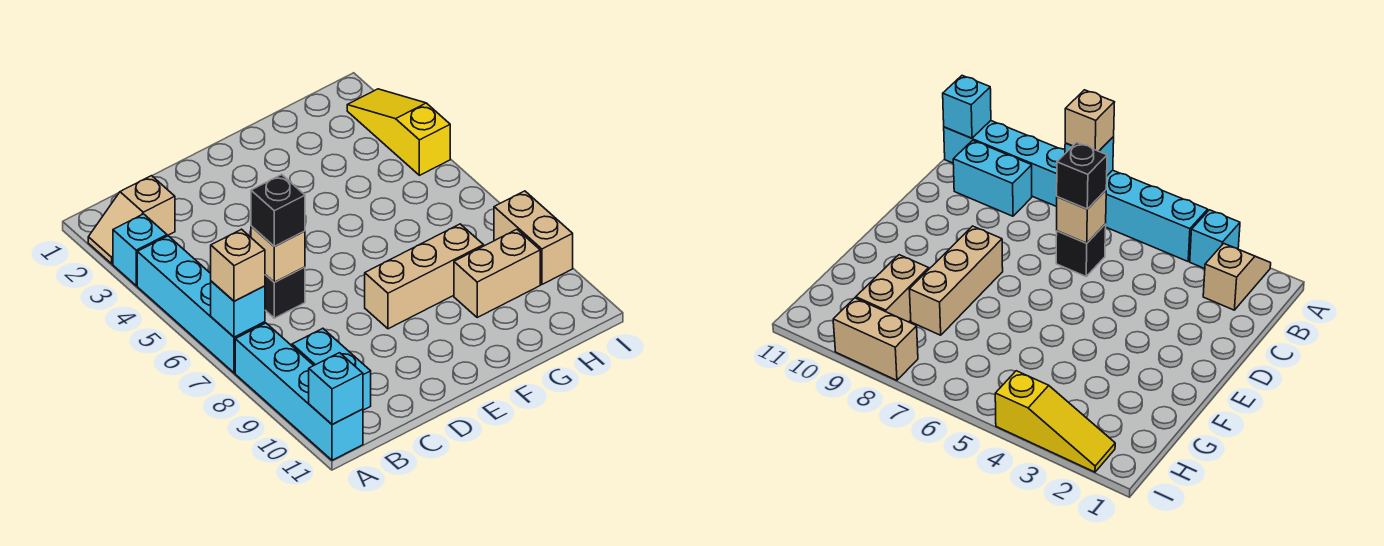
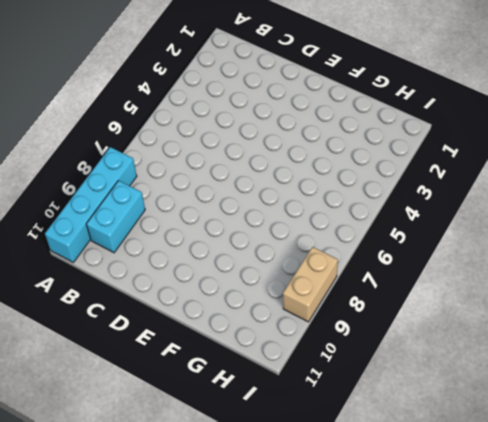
none -> tan 1x2 slope [88,176,175,264]
none -> cyan 1x1 brick [113,214,167,286]
none -> cyan 1x4 brick [137,236,265,373]

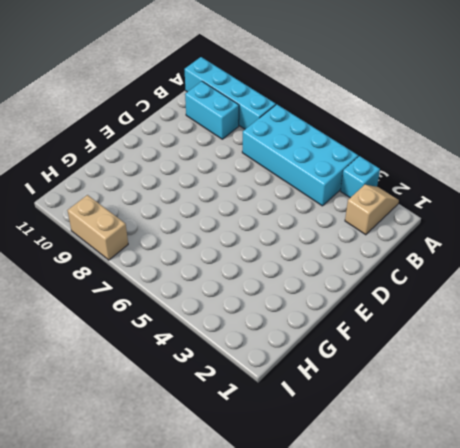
cyan 2x4 brick [242,104,358,206] -> cyan 1x4 brick [137,236,265,373]
none -> black 1x1 brick [265,267,305,318]
none -> tan 1x3 brick [365,224,484,329]
none -> tan 1x2 brick [454,229,540,317]

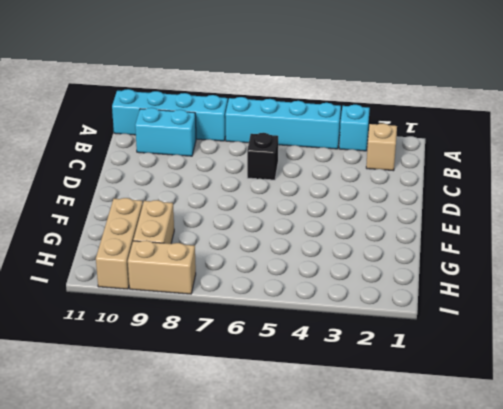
tan 1x3 brick [96,198,143,289] -> tan 1x3 brick moved to [365,224,484,329]
none -> yellow 1x3 slope [347,89,450,175]
none -> cyan 1x1 brick [211,281,265,337]
none -> cyan 1x1 brick [309,353,363,425]

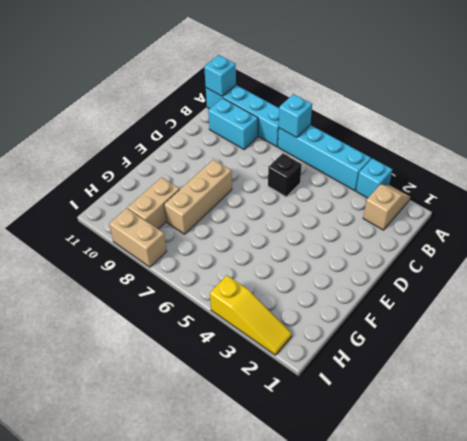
none -> tan 1x1 brick [251,226,305,282]
none -> tan 1x1 brick [211,229,265,301]
none -> black 1x1 brick [251,175,305,246]

